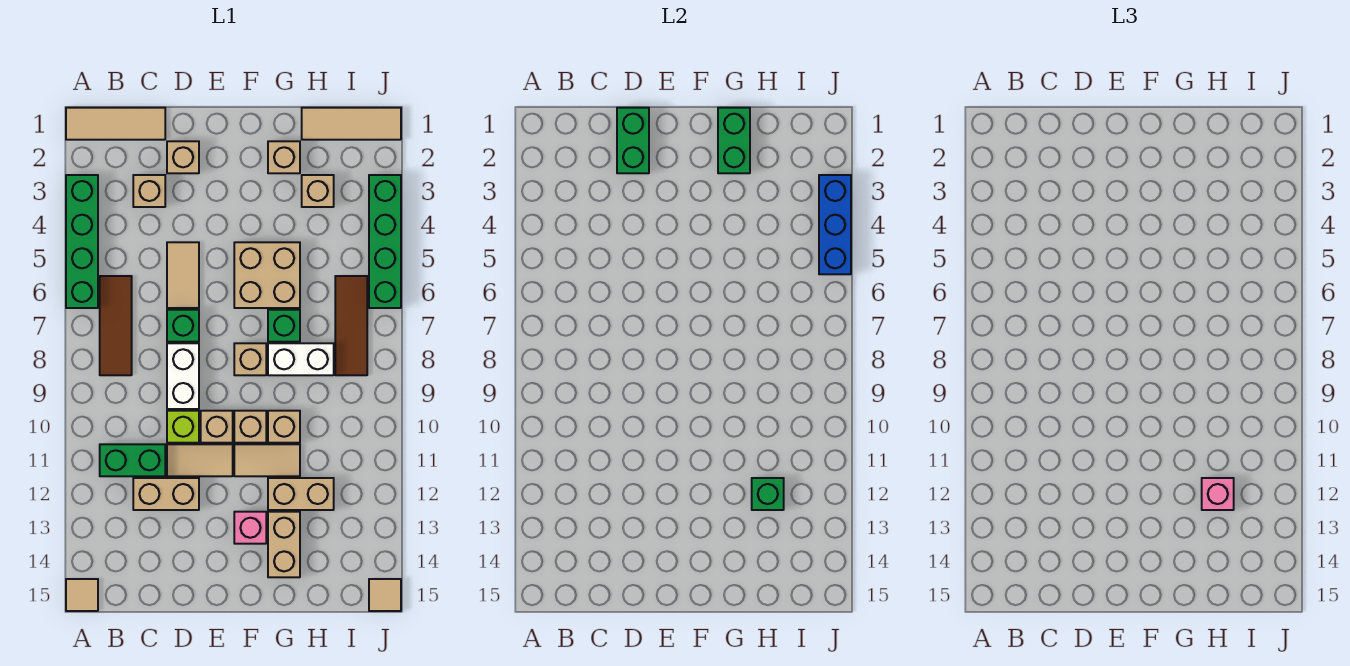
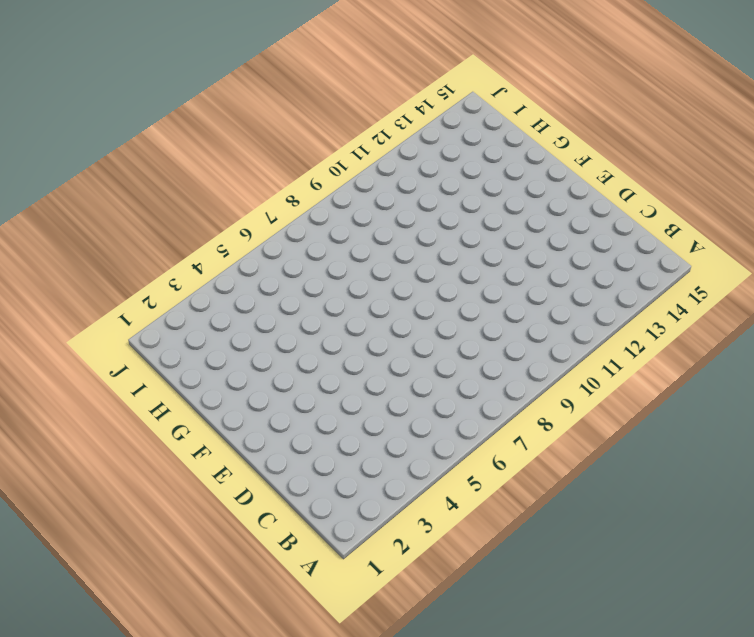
none -> tan 1x3 tile [66,108,165,140]
none -> green 1x4 brick [66,175,98,308]
none -> tan 1x1 tile [66,579,98,611]
none -> brown 1x3 tile [100,276,132,375]

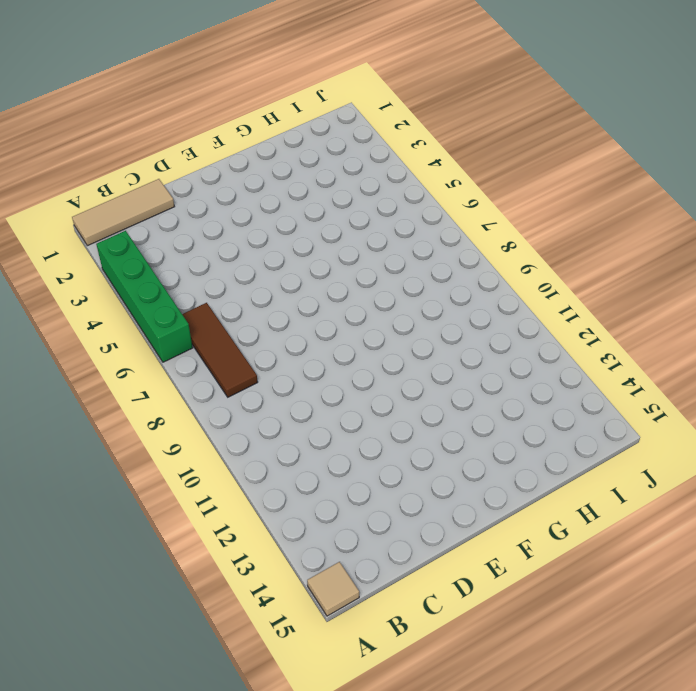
none -> green 1x2 brick [100,444,165,476]
none -> tan 1x1 brick [133,175,165,207]
none -> tan 1x2 brick [133,478,199,510]
none -> tan 1x1 brick [167,141,199,173]

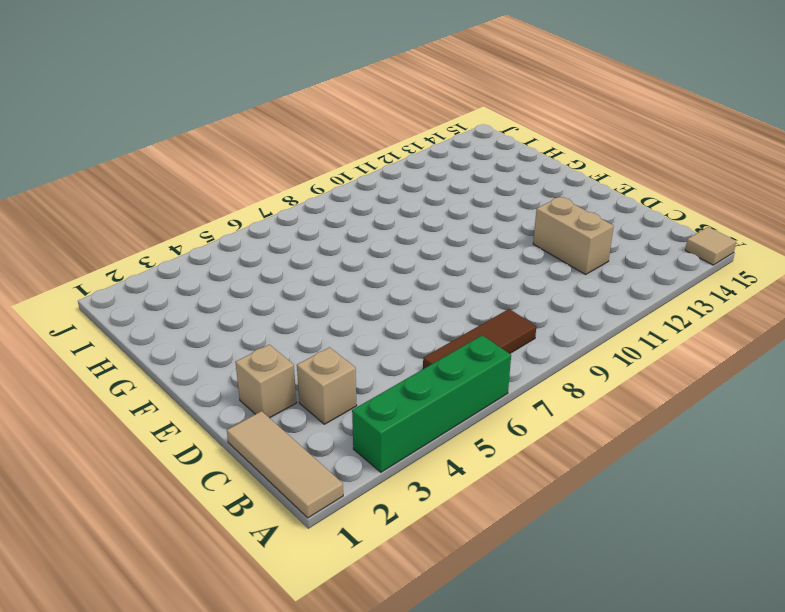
none -> green 1x2 brick [100,444,165,476]
none -> tan 1x2 tile [167,242,199,308]
none -> green 1x1 brick [167,310,199,342]
none -> white 1x2 brick [167,343,199,409]

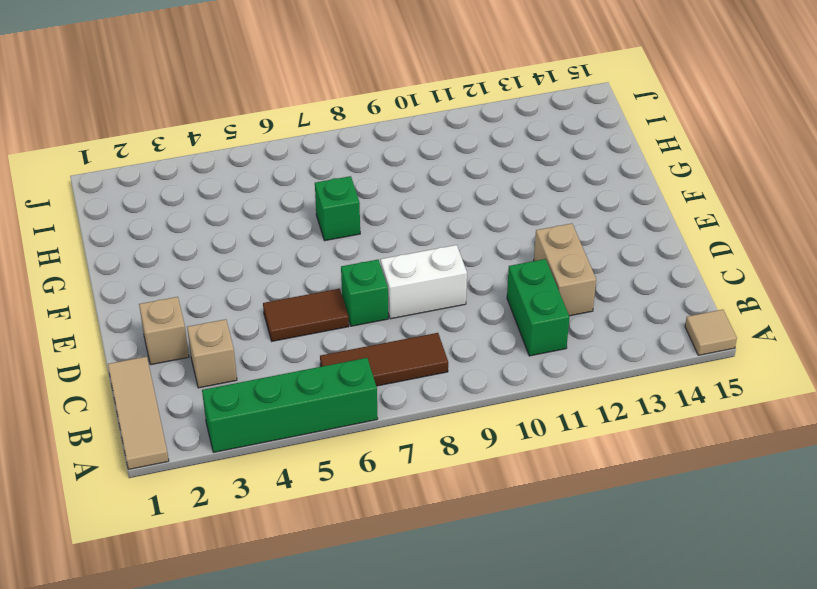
brown 1x2 tile [263,289,349,341] -> tan 1x2 tile [167,242,199,308]
none -> lime 1x1 brick [167,411,199,443]
none -> tan 1x2 tile [167,444,233,476]
none -> tan 1x1 brick [201,411,233,443]
none -> tan 2x2 brick [234,242,300,308]

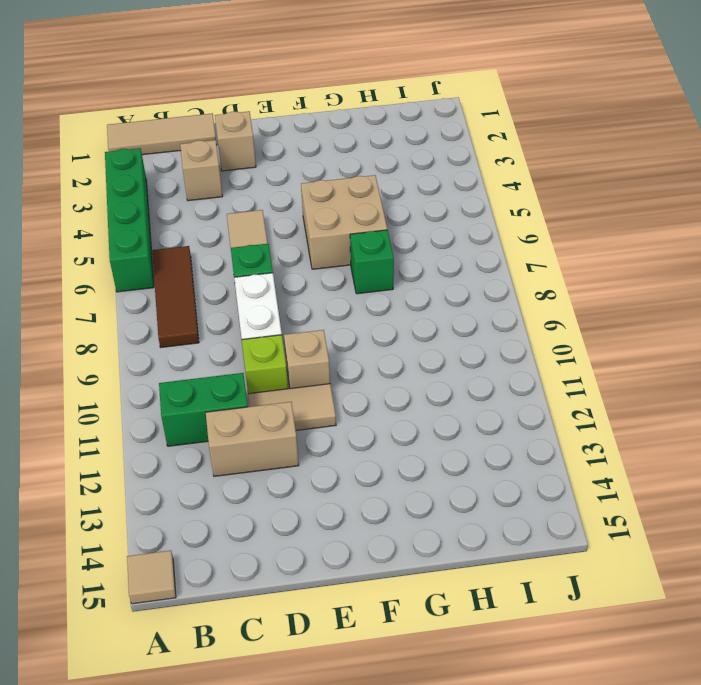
none -> tan 1x1 brick [234,343,266,375]
none -> tan 1x1 brick [234,411,266,443]
none -> tan 1x2 tile [234,444,300,476]
none -> pink 1x1 brick [234,512,266,544]

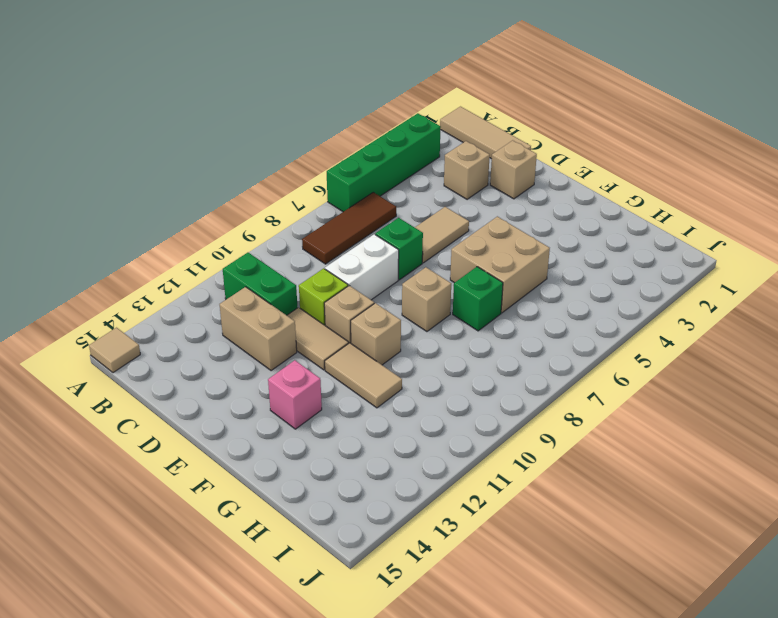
none -> tan 1x1 brick [268,141,300,173]
none -> white 1x2 brick [268,343,334,375]
none -> tan 1x1 brick [268,411,300,443]
none -> tan 1x2 brick [268,478,334,510]

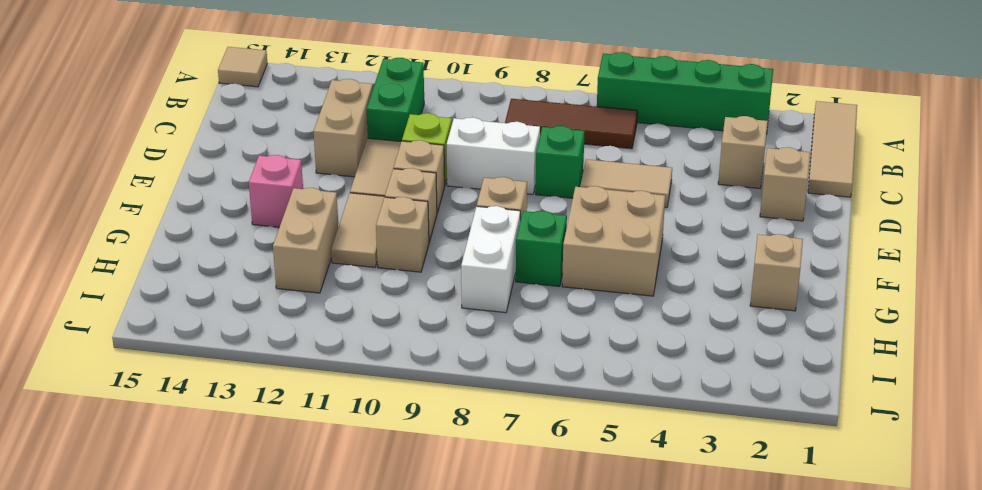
none -> tan 1x2 brick [268,512,300,577]
none -> tan 1x3 tile [302,108,401,140]
none -> tan 1x1 brick [302,175,334,207]
none -> brown 1x3 tile [335,276,367,375]

